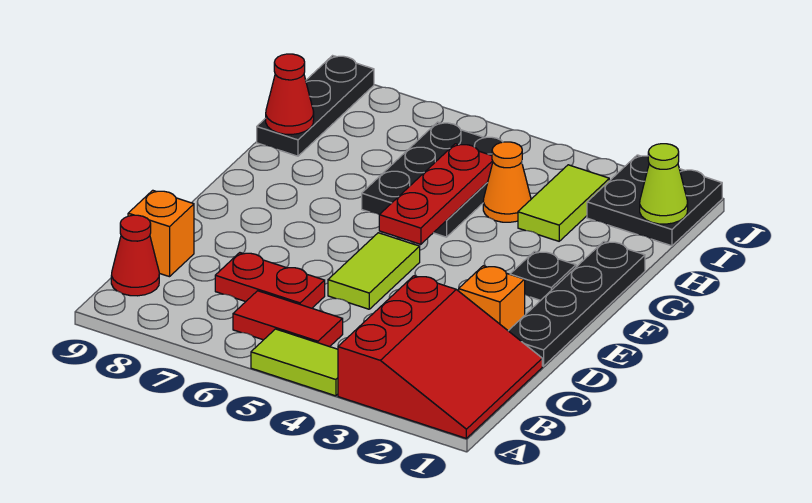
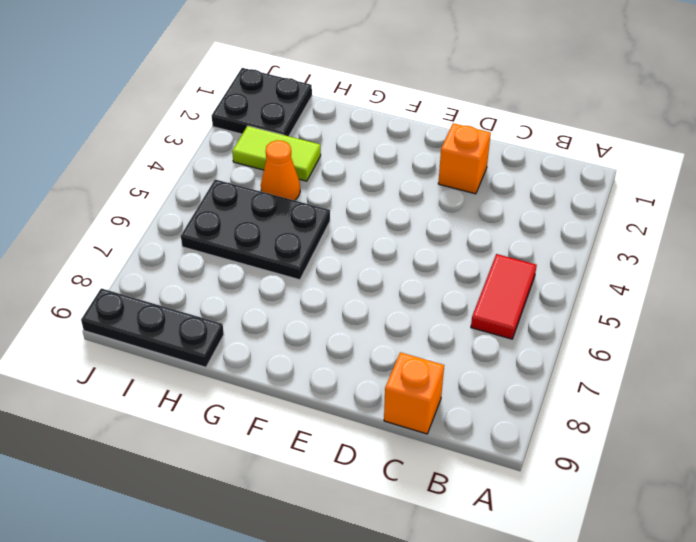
none -> red 3x3 slope [338,276,542,438]
none -> lime 1x2 tile [251,329,338,396]
none -> red 1x1 cone [111,215,159,296]

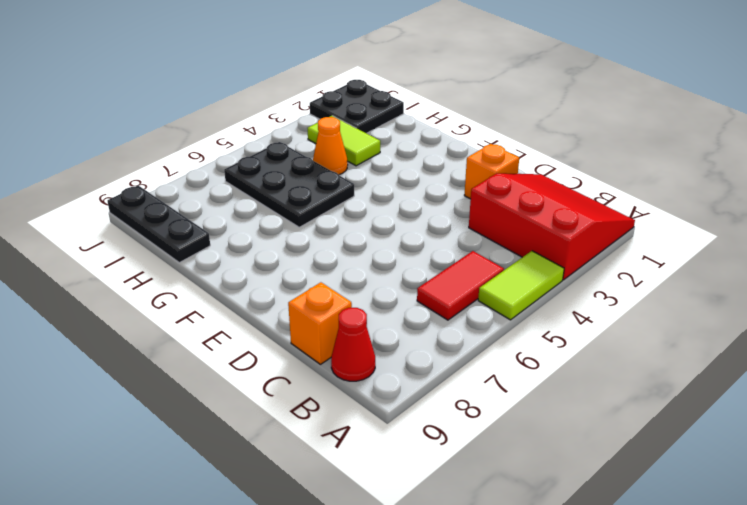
none -> red 1x2 plate [215,253,325,308]
none -> black 1x4 plate [509,242,645,366]
none -> lime 1x2 tile [328,233,420,309]

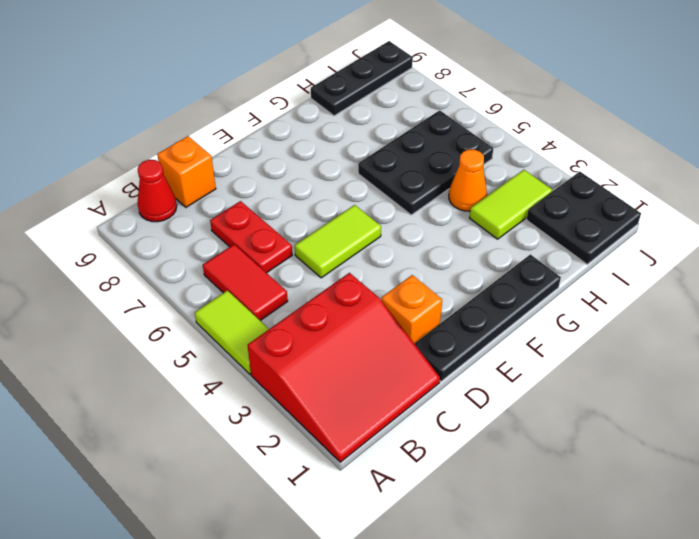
none -> black 1x1 plate [510,251,576,300]
none -> red 1x3 plate [379,144,493,244]
none -> red 1x1 cone [266,54,314,135]

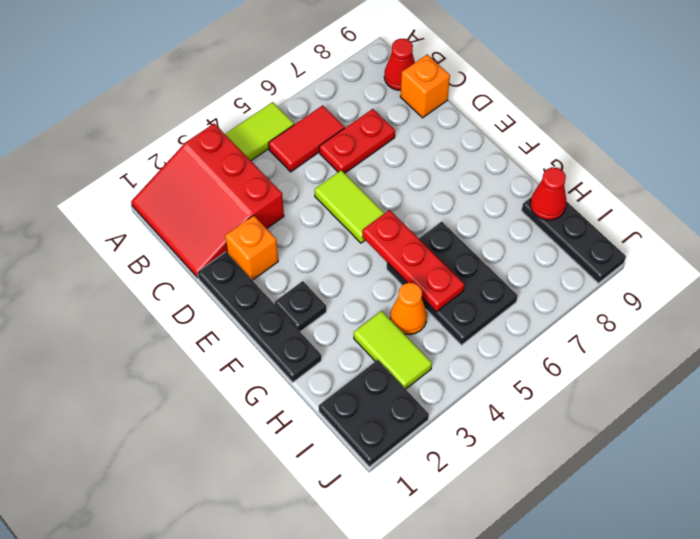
none -> lime 1x1 cone [640,144,688,224]

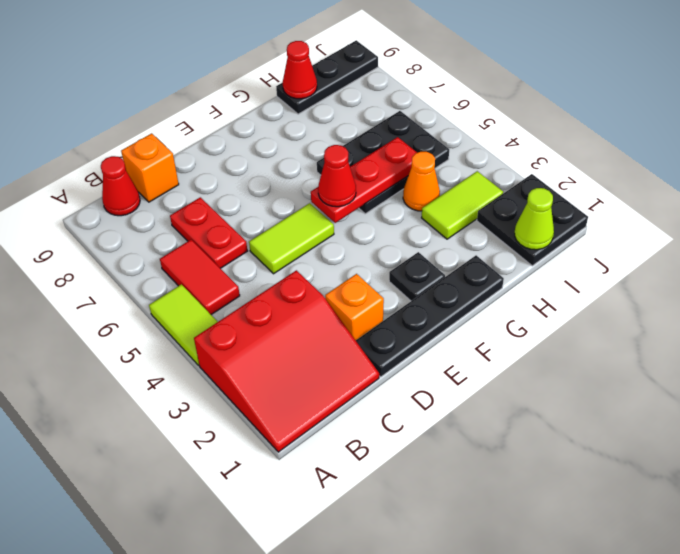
red 1x1 cone [318,145,356,207] -> none

